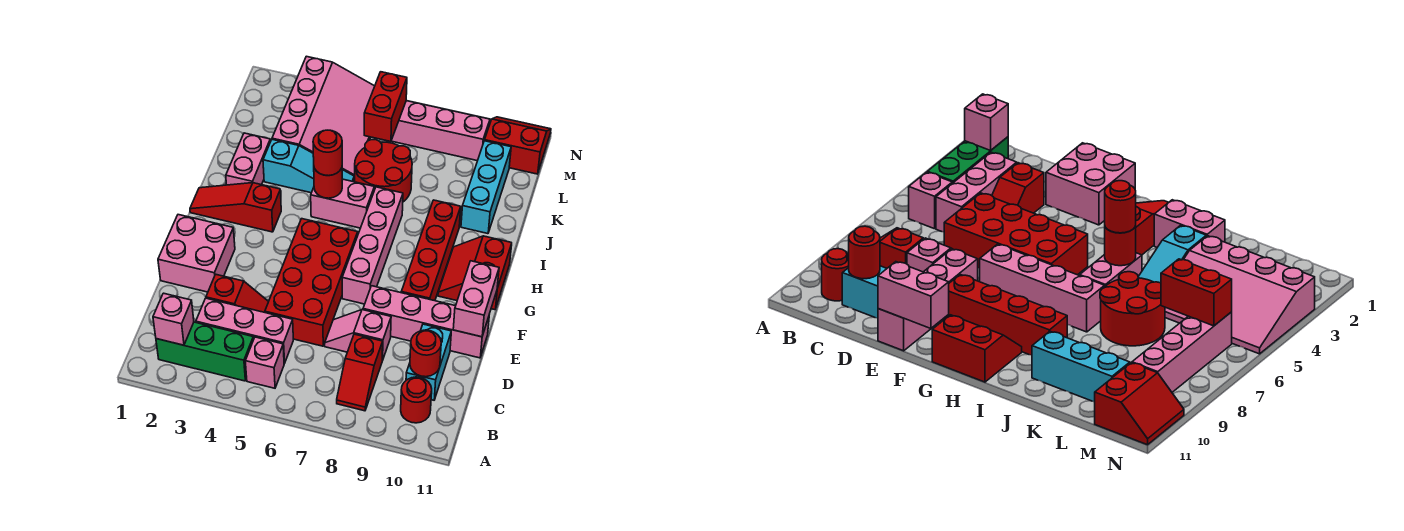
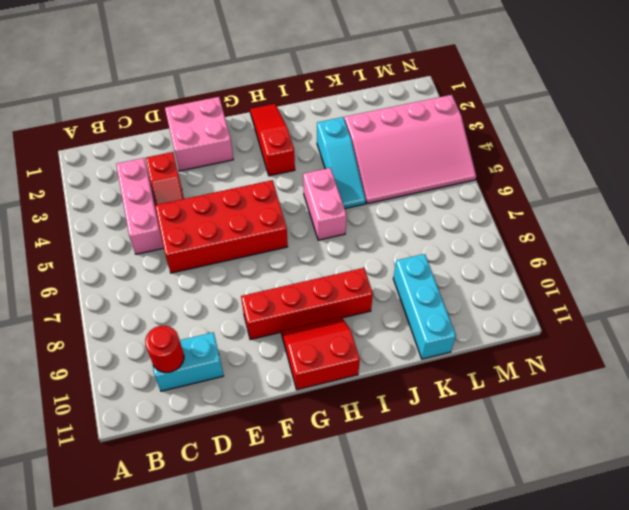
cyan 1x3 brick [393,254,456,359] -> cyan 1x3 brick turned to [461,141,511,234]
none -> green 1x3 brick [156,322,254,381]
none -> pink 1x1 brick [245,337,284,388]
none -> red 1x2 slope [337,334,383,411]

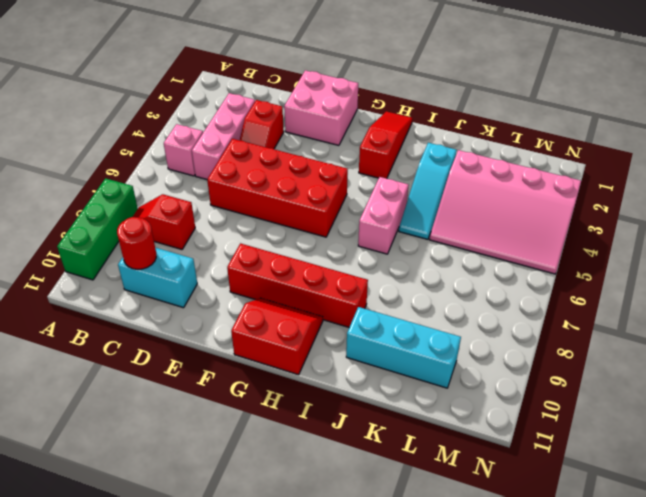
green 1x3 brick [57,178,138,280] -> green 1x3 brick moved to [156,322,254,381]
none -> red 1x1 round brick [401,377,432,423]
none -> pink 1x2 slope [325,310,391,361]
none -> pink 1x4 brick [363,286,489,358]

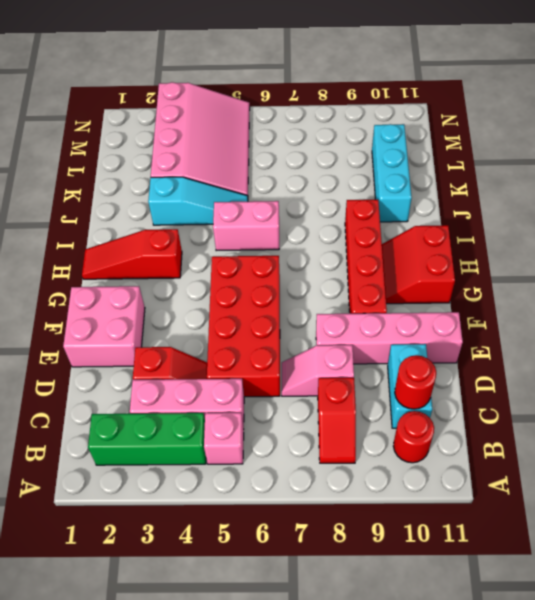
none -> pink 1x4 brick [342,187,403,304]
none -> pink 1x2 brick [226,133,270,185]
none -> red 2x2 round brick [355,140,412,202]

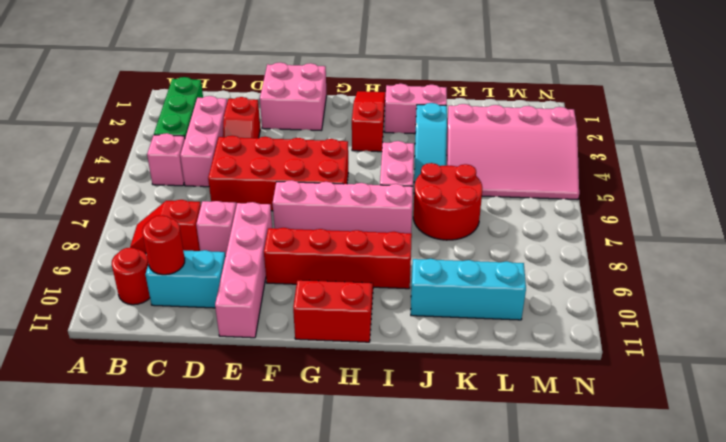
none -> pink 1x4 brick [391,101,490,161]
none -> red 2x2 slope [485,117,551,174]
none -> pink 1x1 brick [153,293,194,345]

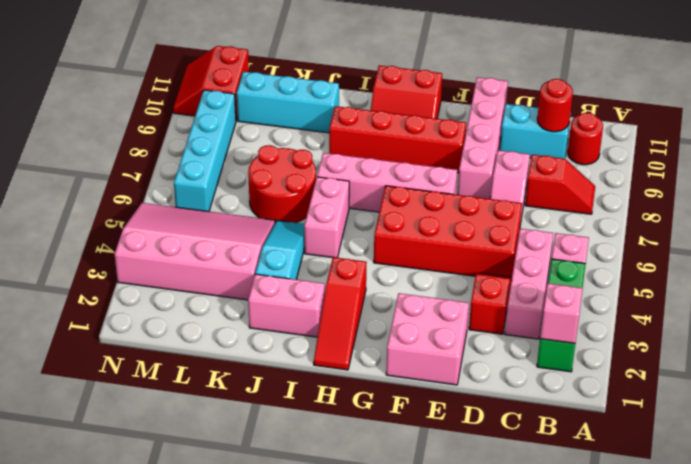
cyan 1x4 brick [174,90,236,211] -> pink 1x4 brick [391,101,490,161]
none -> pink 1x2 brick [453,261,499,337]
none -> red 1x1 round brick [314,168,342,198]
none -> red 1x2 brick [364,72,407,142]

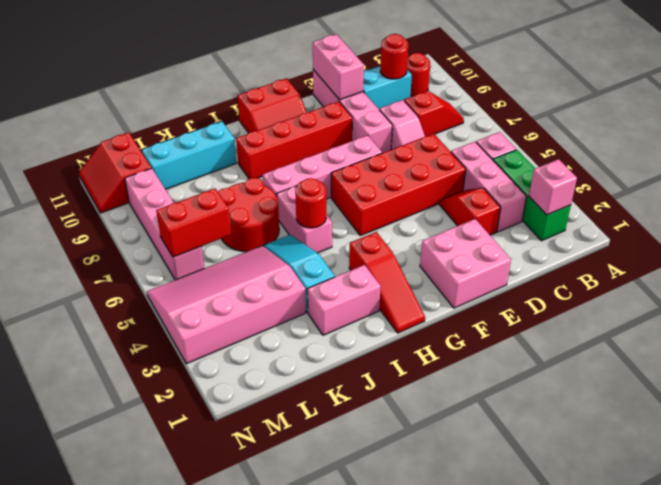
pink 1x2 brick [313,34,364,100] -> pink 1x2 brick turned to [453,261,499,337]
none -> red 1x1 round brick [313,130,342,176]

